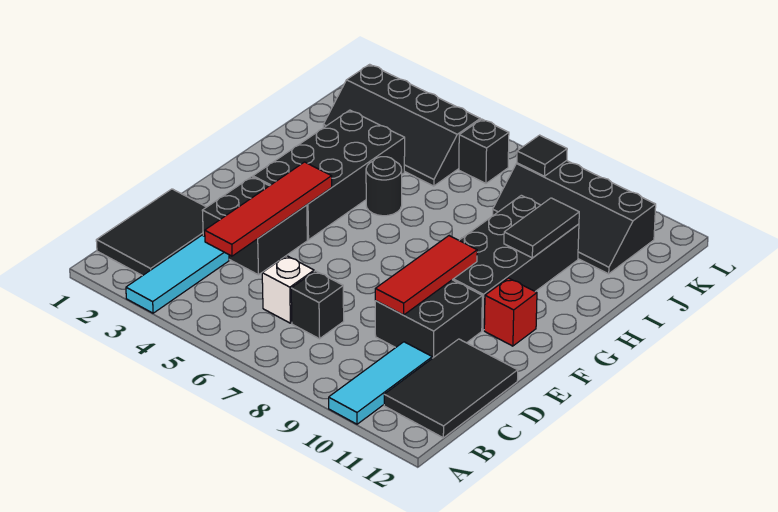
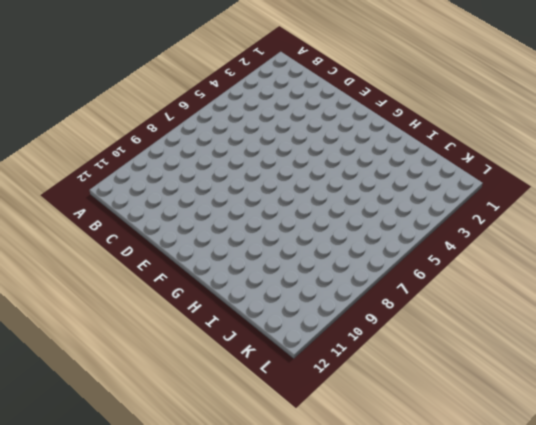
none -> cyan 1x3 tile [126,235,229,313]
none -> cyan 1x3 tile [329,342,432,424]
none -> black 2x3 tile [96,189,206,276]

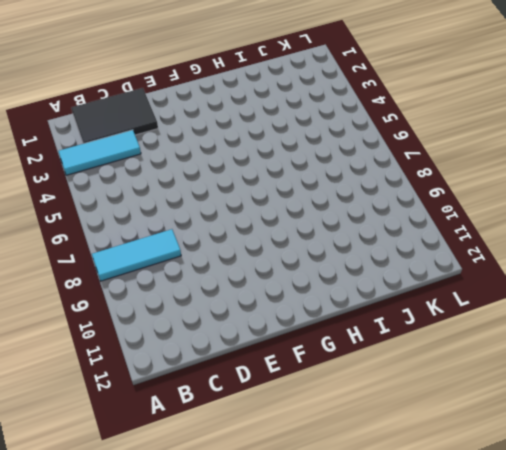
cyan 1x3 tile [92,229,181,281] -> cyan 1x3 tile moved to [329,342,432,424]
none -> black 2x3 tile [384,339,518,438]
none -> white 1x1 brick [262,256,314,323]
none -> black 1x1 brick [291,271,344,339]

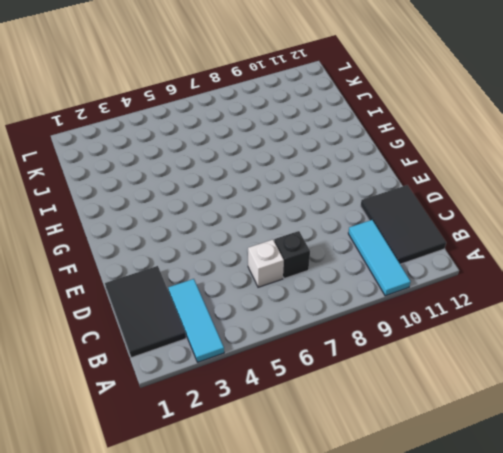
none -> black 2x2 brick [202,177,307,275]
none -> black 2x2 brick [375,280,482,358]
none -> black 2x4 brick [253,110,405,240]

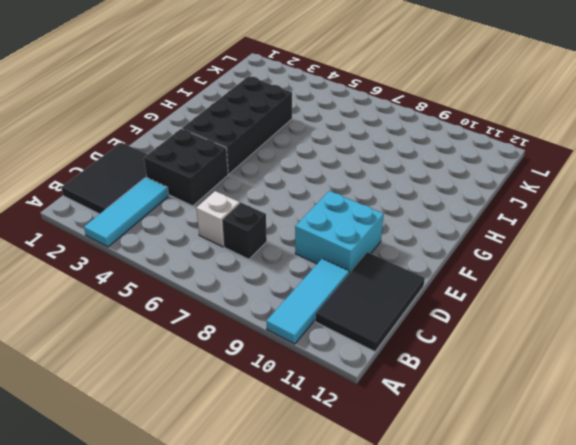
cyan 2x2 brick [295,191,384,273] -> black 2x2 brick [375,280,482,358]
none -> black 2x4 brick [453,195,579,330]
none -> red 1x1 brick [484,278,537,346]
none -> black 1x1 round brick [366,157,402,216]

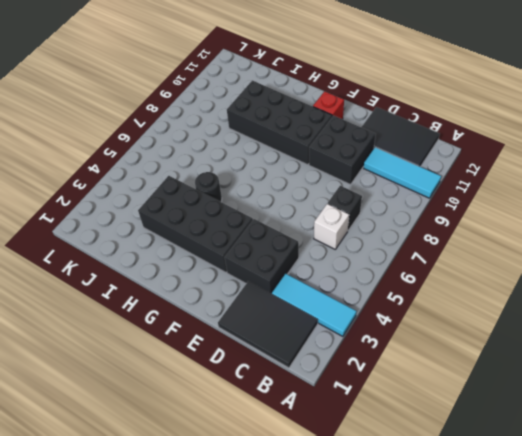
none -> black 2x4 slope [323,64,480,186]
none -> black 2x4 slope [493,161,656,274]
none -> black 1x1 brick [459,119,509,183]

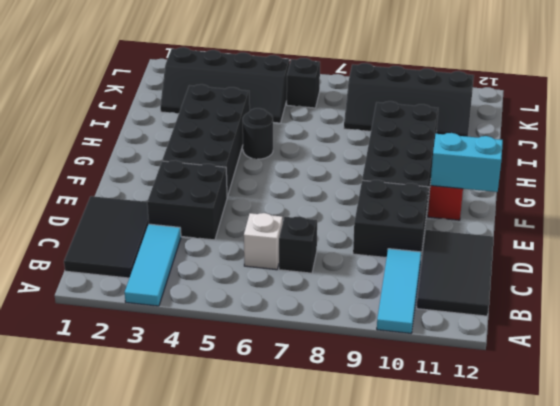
cyan 1x2 brick [430,133,503,192] -> none
none -> red 1x4 tile [205,162,332,256]
none -> red 1x3 tile [375,236,477,315]
none -> black 1x2 tile [504,198,579,258]

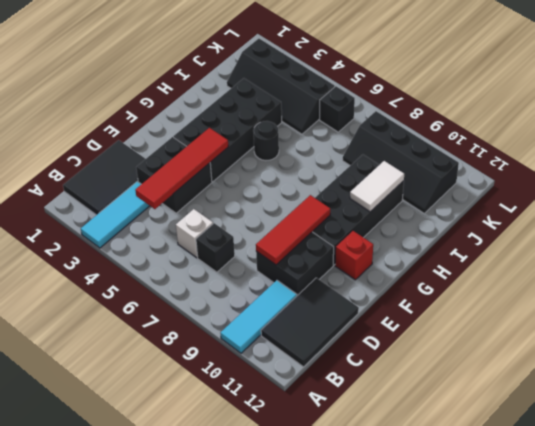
white 1x2 tile [350,161,404,212] -> black 1x2 tile [504,198,579,258]
none -> black 1x1 tile [517,135,567,176]

